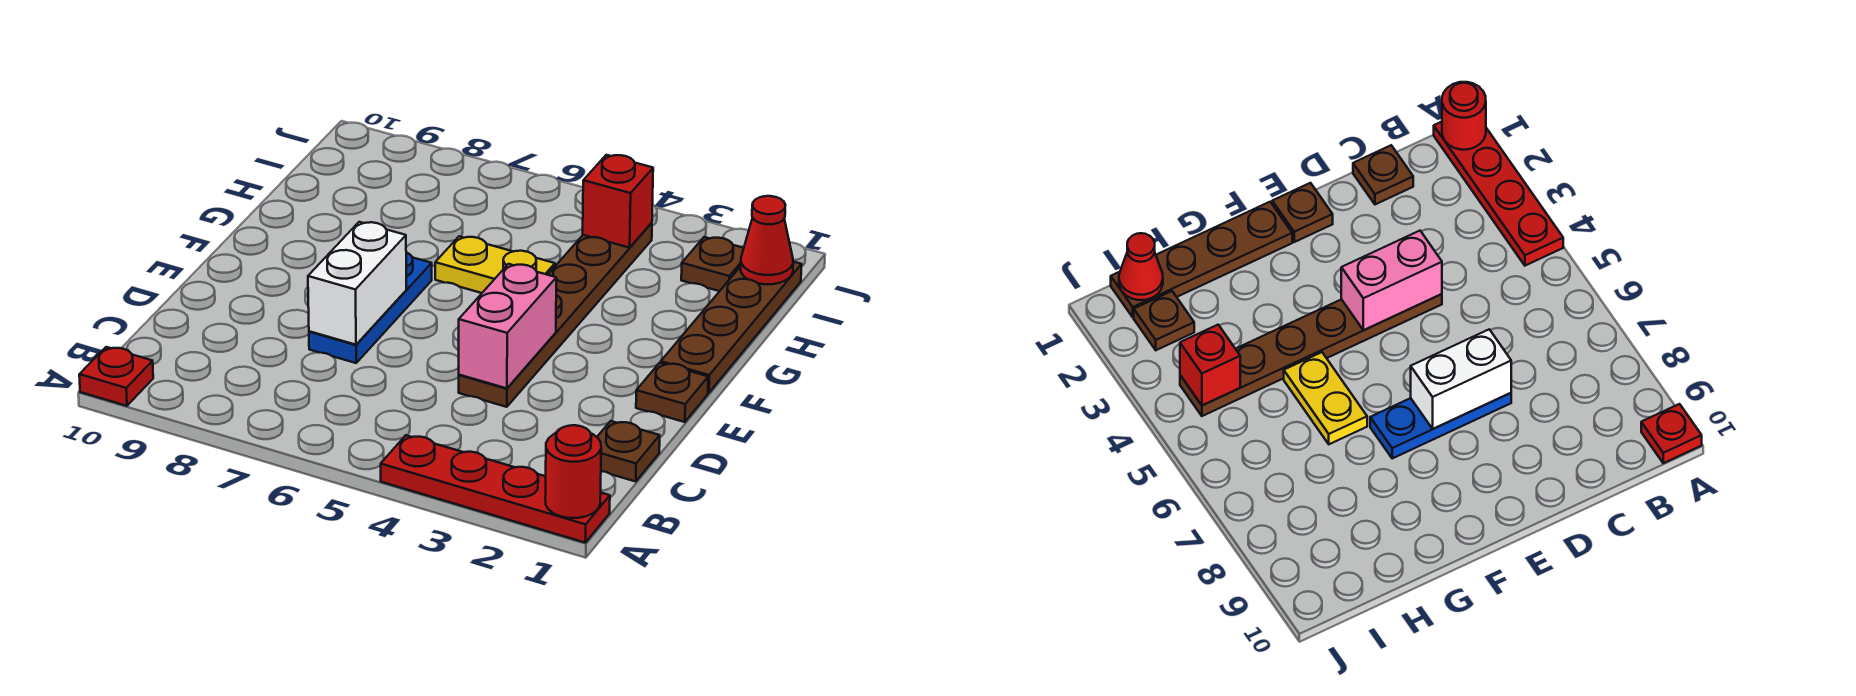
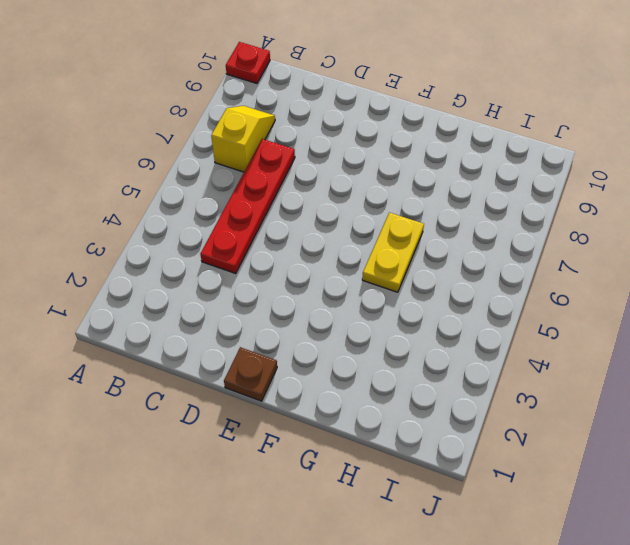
yellow 1x2 slope [211,106,275,172] -> none
red 1x4 plate [200,139,295,273] -> red 1x4 plate moved to [381,435,610,542]
none -> brown 1x1 plate [597,421,660,482]
none -> brown 1x6 plate [459,223,652,407]
none -> blue 1x3 plate [309,252,432,363]

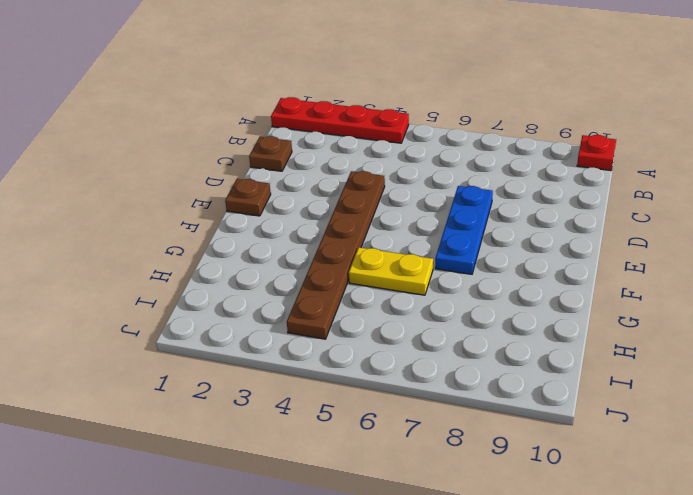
none -> brown 1x4 plate [661,262,802,393]
none -> brown 1x1 plate [681,237,744,291]
none -> red 1x1 round brick [545,425,601,518]

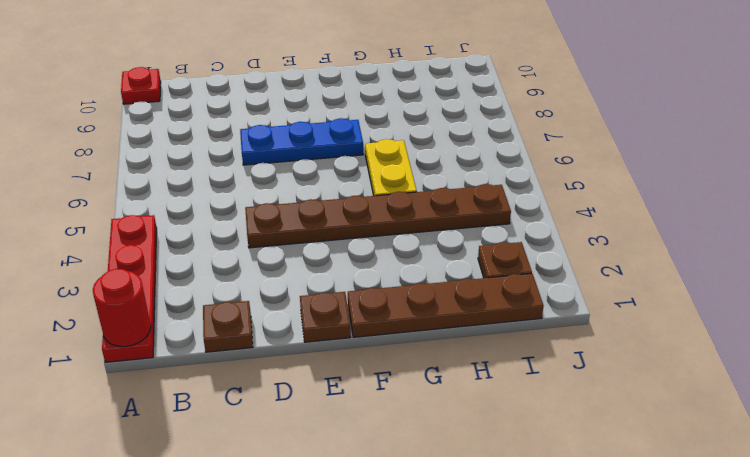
none -> pink 1x2 brick [459,264,556,388]
none -> white 1x2 brick [308,222,406,345]
none -> red 1x1 cone [741,196,793,284]

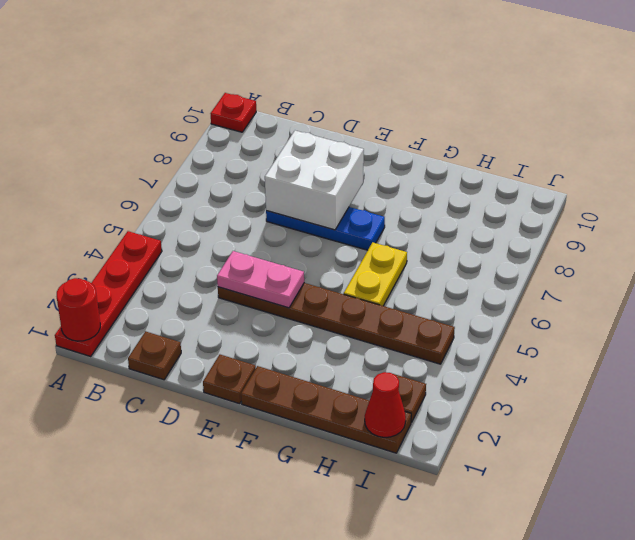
pink 1x2 plate [217,251,304,308] -> pink 1x2 brick [459,264,556,388]
white 2x2 brick [265,131,364,230] -> white 1x2 brick [308,222,406,345]
none -> red 1x1 brick [583,155,653,248]

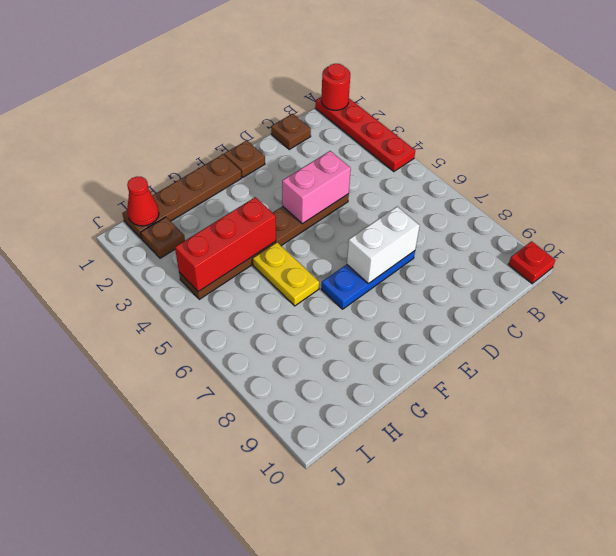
red 1x3 brick [175,197,276,292] -> red 1x1 brick [583,155,653,248]

